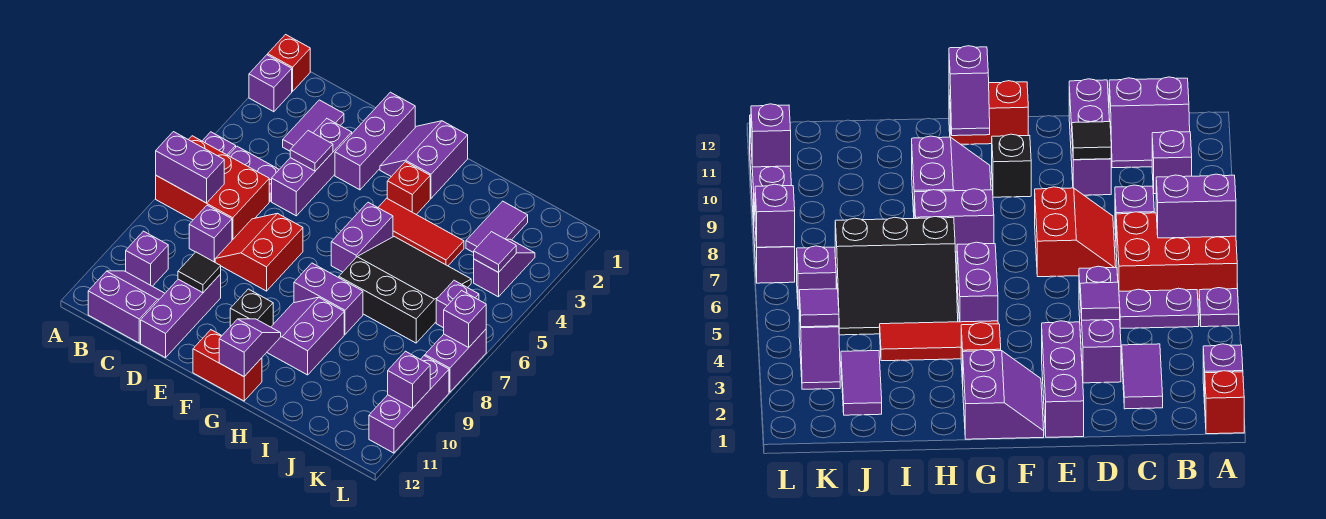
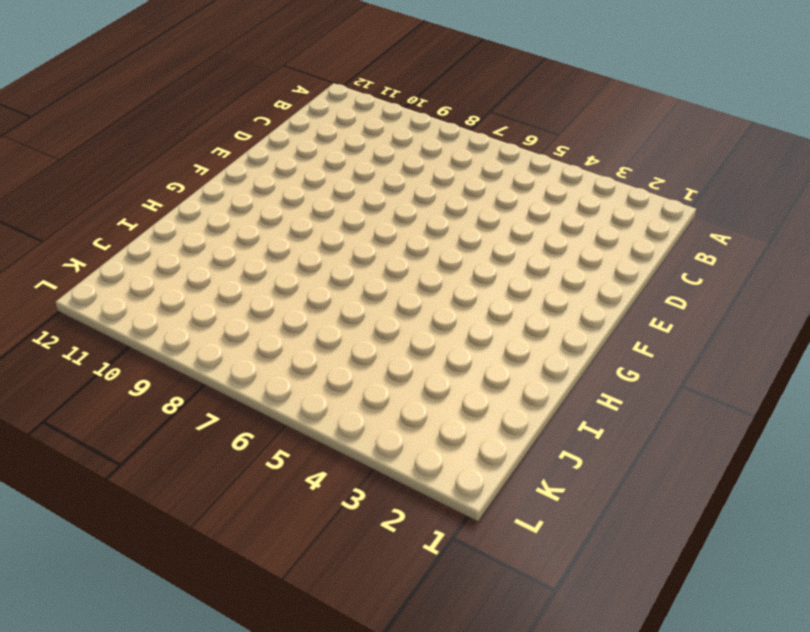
none -> red 1x1 brick [268,35,310,91]
none -> purple 1x1 brick [249,55,292,112]
none -> purple 1x1 plate [203,132,236,155]
none -> red 2x3 brick [156,136,269,240]

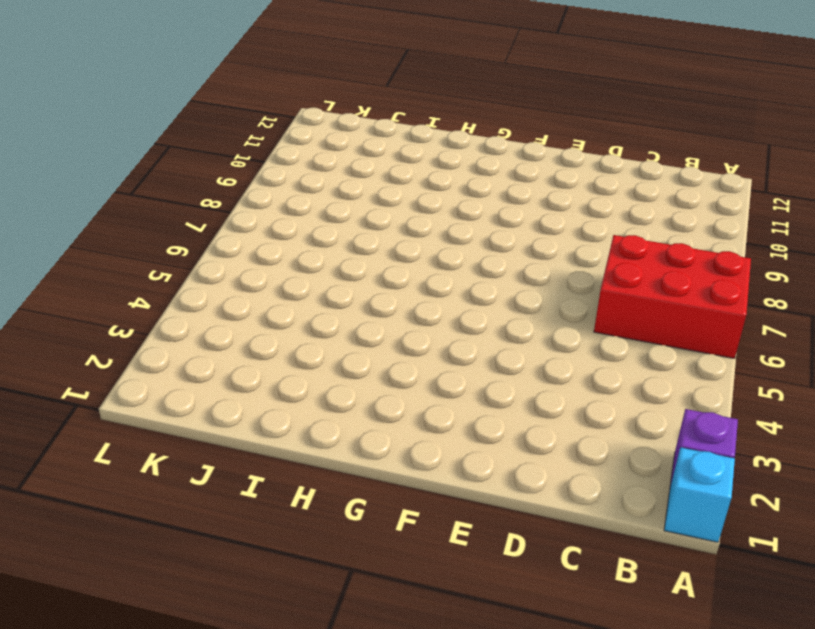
cyan 1x1 brick [664,447,735,542] -> red 1x1 brick [268,35,310,91]
none -> purple 1x1 plate [203,132,236,155]
none -> purple 1x2 plate [228,146,279,201]
none -> purple 1x1 brick [126,231,168,286]
none -> purple 2x2 slope [88,271,165,343]

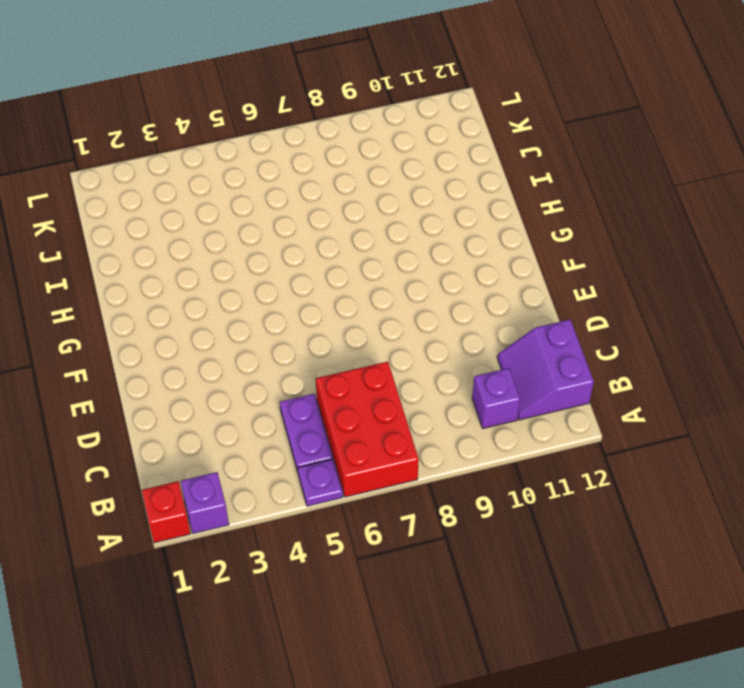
none -> purple 1x2 tile [283,100,344,151]
none -> purple 1x1 brick [189,205,232,262]
none -> purple 1x3 brick [272,119,352,216]
none -> red 2x2 slope [215,213,303,291]

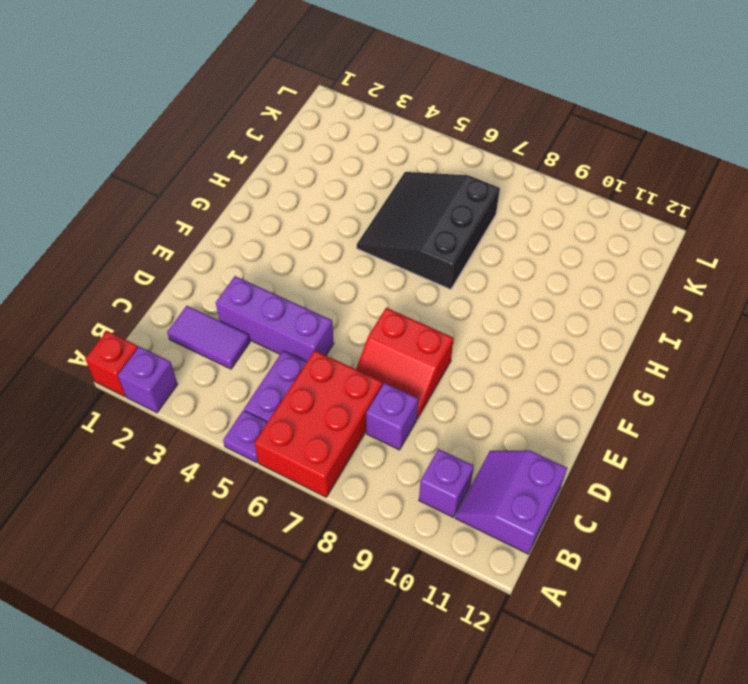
none -> purple 1x3 brick [141,274,221,358]
none -> purple 1x3 brick [335,92,415,190]
none -> purple 2x2 slope [380,121,468,198]
none -> black 1x1 brick [230,289,273,327]

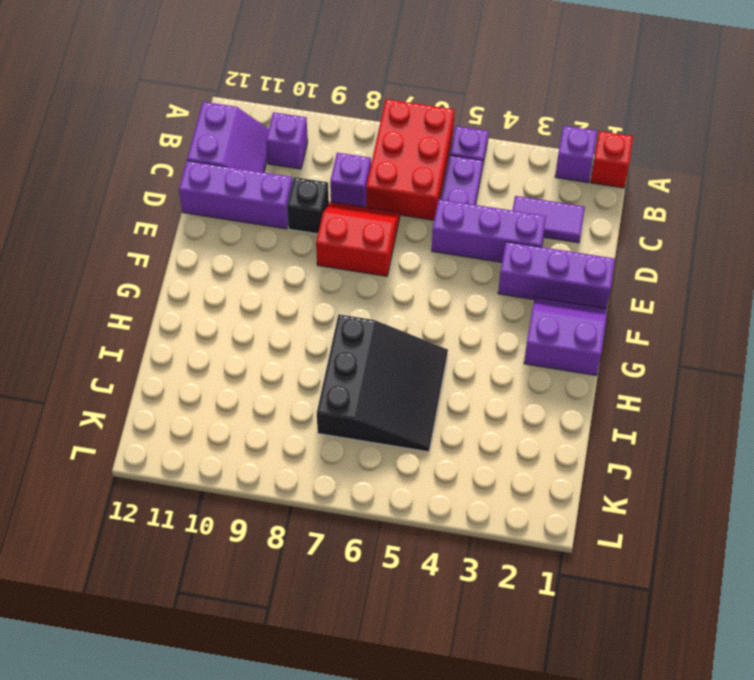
black 1x1 brick [287,177,329,234] -> black 1x1 brick moved to [230,289,273,327]
none -> red 1x2 brick [193,330,262,401]
none -> red 1x1 brick [387,162,430,215]
none -> red 1x3 tile [378,198,464,266]
none -> purple 1x2 brick [331,202,393,272]

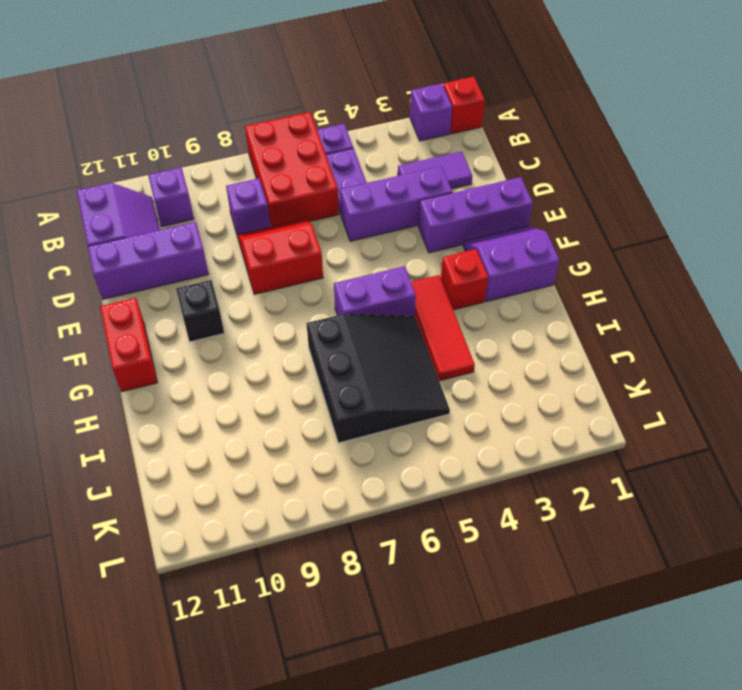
none -> purple 1x2 brick [294,263,363,334]
none -> purple 2x2 slope [267,297,344,375]
none -> purple 1x2 tile [466,201,528,253]
none -> purple 1x2 slope [474,239,535,297]

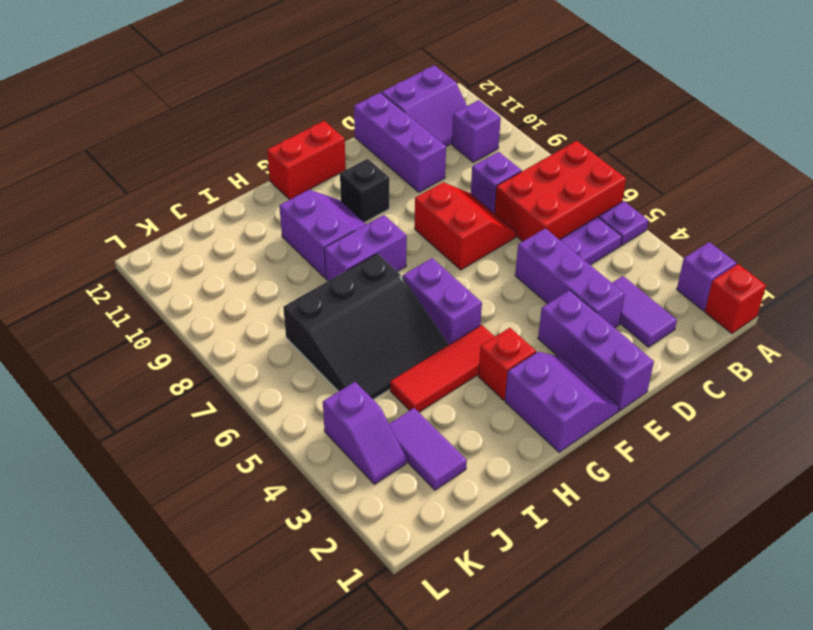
none -> purple 1x1 brick [436,280,479,328]
none -> purple 1x2 brick [425,329,486,392]
none -> purple 1x3 brick [369,356,449,453]
none -> purple 1x2 brick [156,132,224,203]

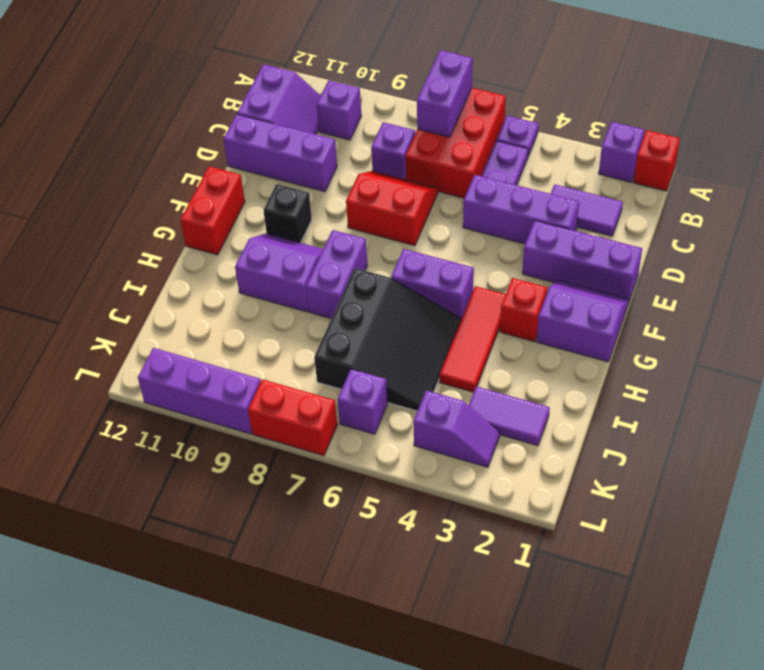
red 1x2 brick [248,379,337,456] -> purple 1x2 brick [425,329,486,392]
none -> purple 1x1 tile [290,131,333,171]
none -> black 1x1 tile [178,252,221,293]
none -> purple 1x2 slope [219,319,281,377]
none -> purple 1x1 tile [474,232,516,272]

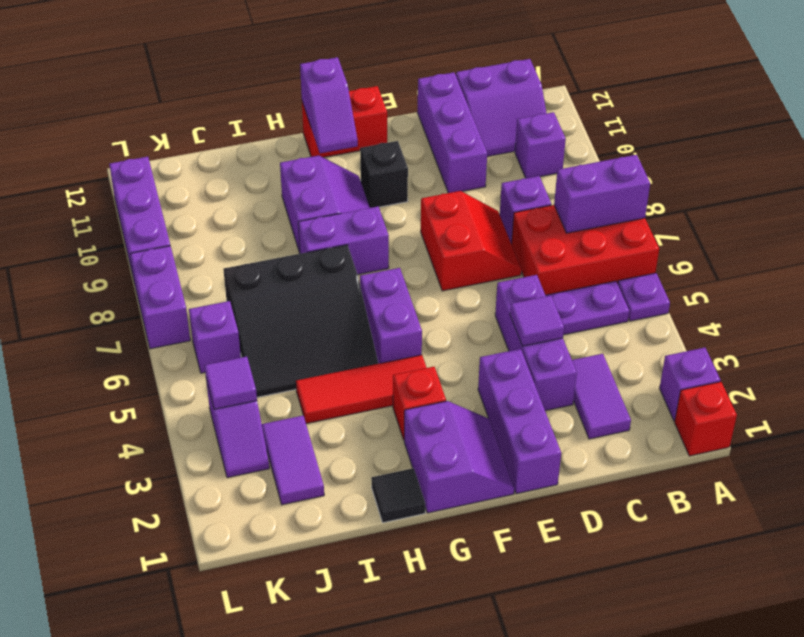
black 1x1 tile [371,468,425,523] -> black 1x1 tile moved to [178,252,221,293]
none -> purple 1x1 brick [444,291,486,348]
none -> purple 1x1 brick [388,351,430,408]

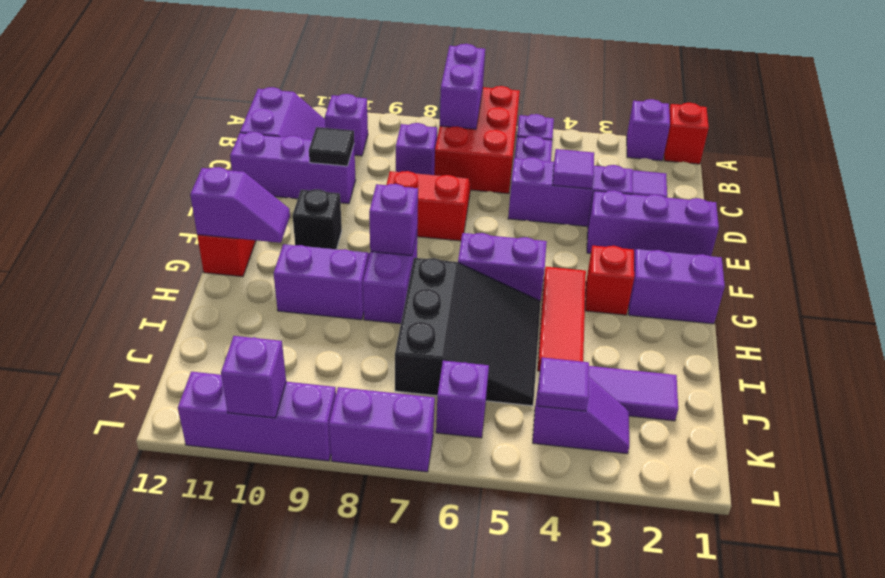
purple 1x1 brick [369,184,418,256] -> purple 1x1 brick moved to [444,291,486,348]

